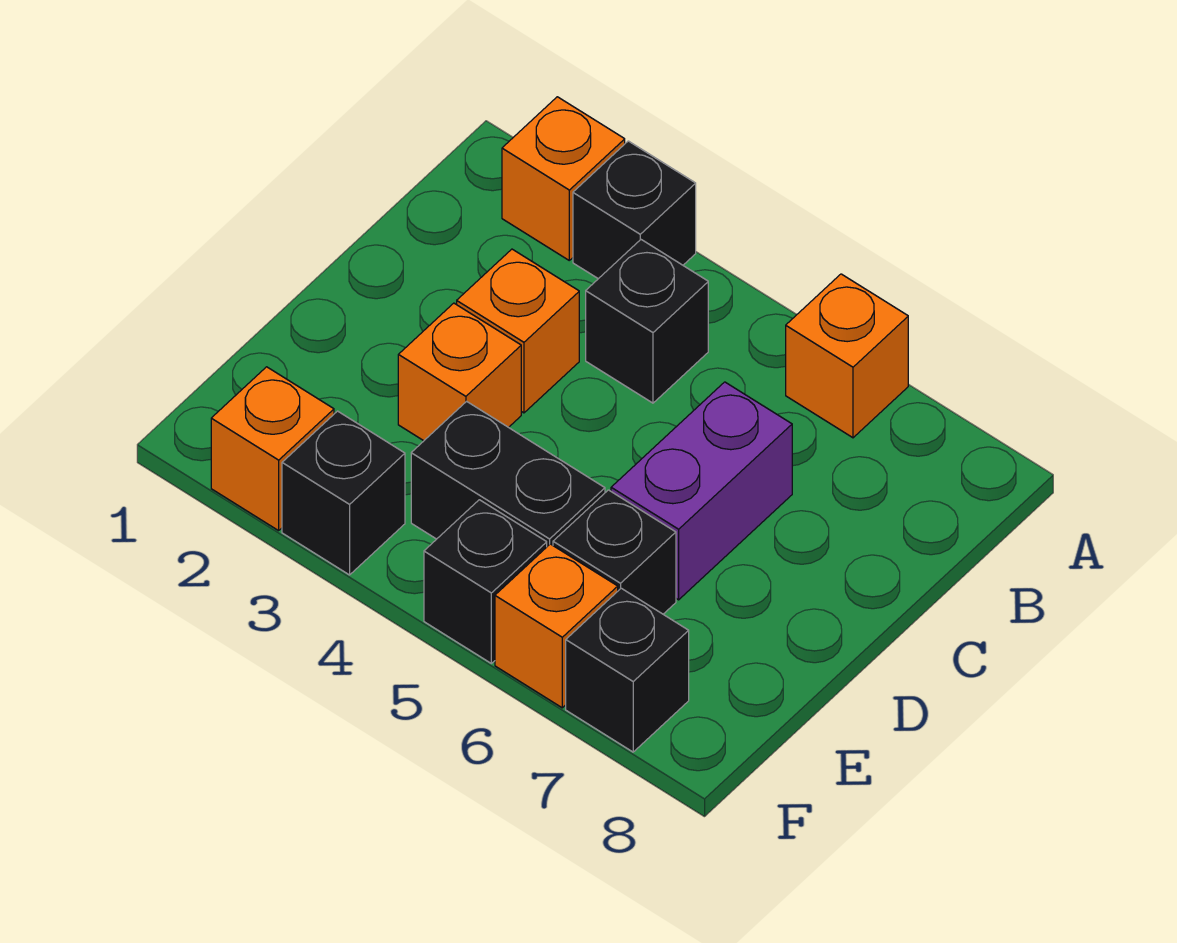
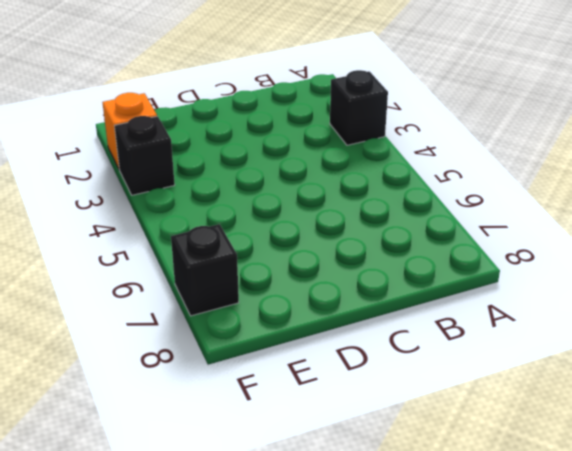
none -> orange 1x1 brick [502,97,625,260]
none -> orange 1x1 brick [786,274,908,438]
none -> black 1x1 brick [586,240,708,403]

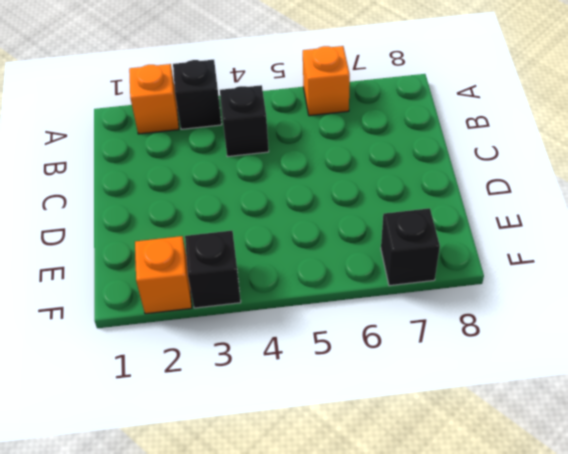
none -> orange 1x1 brick [457,249,579,413]
none -> purple 1x2 brick [611,382,792,600]
none -> orange 1x1 brick [398,303,521,441]

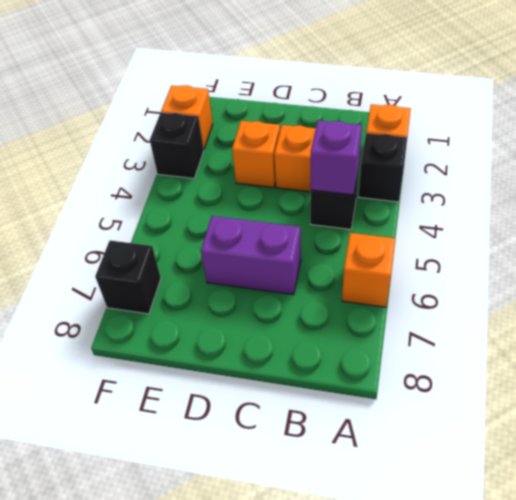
purple 1x1 brick [311,121,362,195] -> none
none -> black 1x2 brick [411,401,605,546]
none -> black 1x1 brick [553,490,676,614]
none -> black 1x1 brick [424,500,547,663]

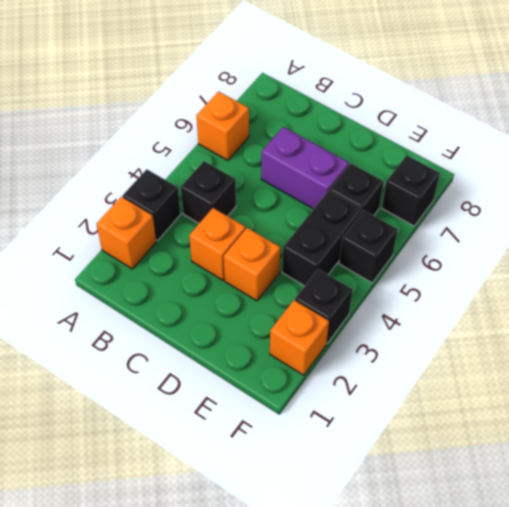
none -> orange 1x1 brick [495,544,618,708]

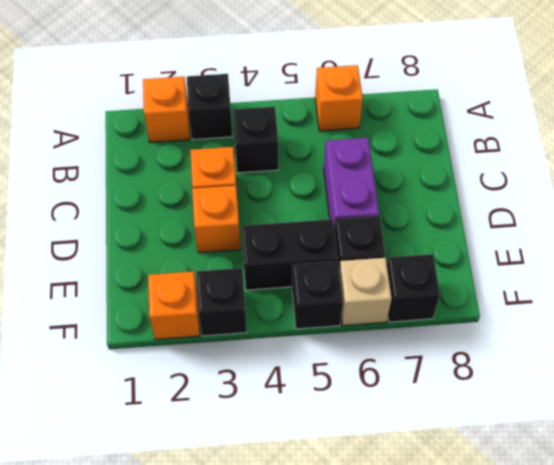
tan 1x1 brick [339,258,392,326] -> orange 1x1 brick [495,544,618,708]

